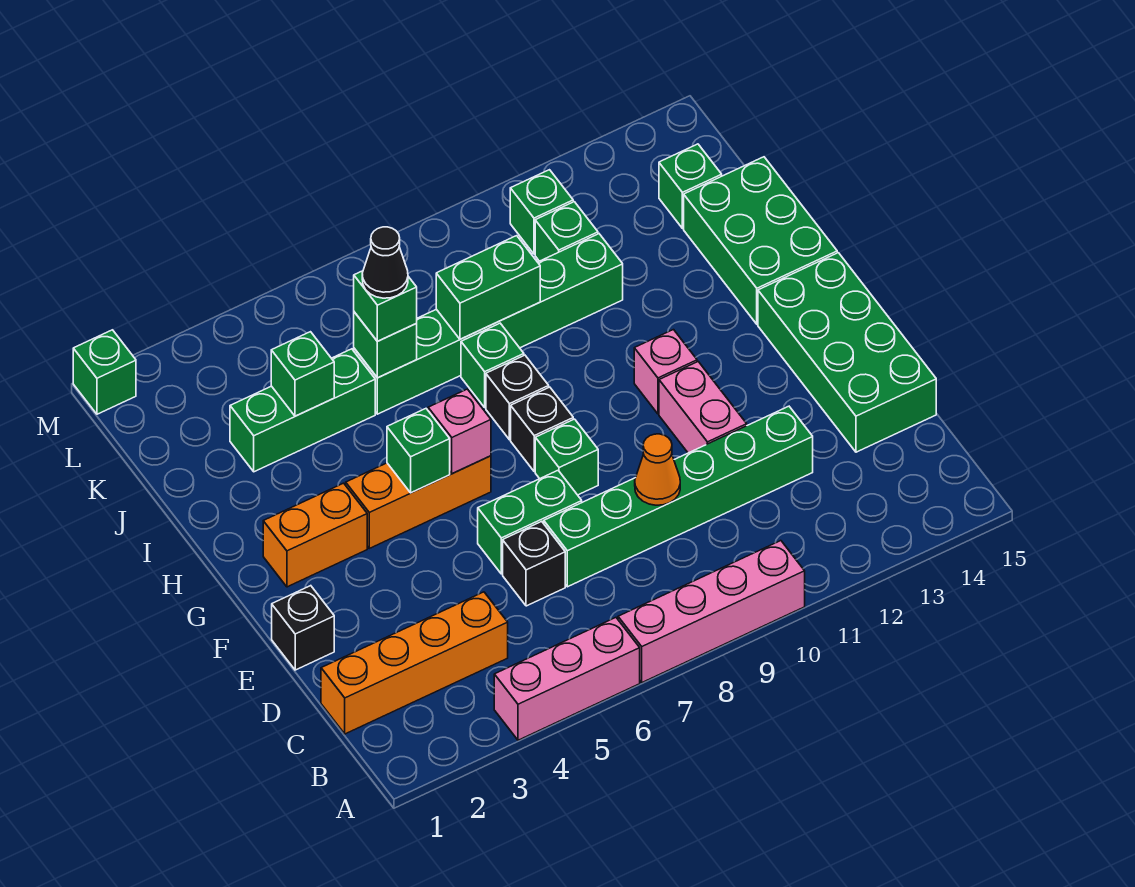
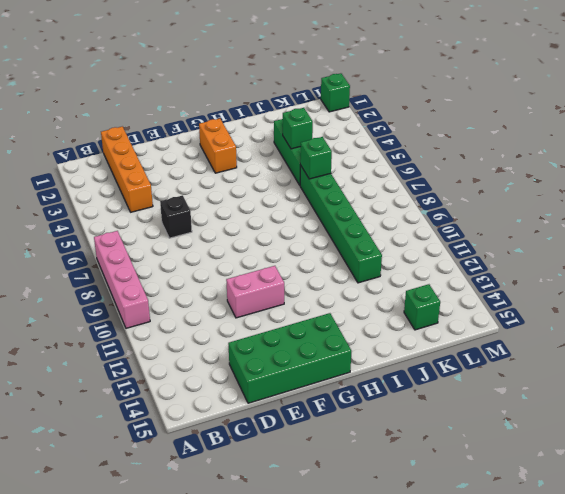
none -> pink 1x3 brick [494,618,640,740]
none -> green 1x6 brick [544,406,813,587]
none -> black 1x1 brick [272,586,334,670]
none -> green 1x2 brick [478,471,582,574]

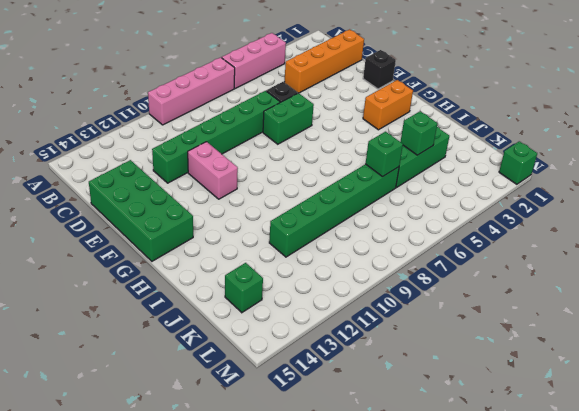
none -> green 1x1 brick [535,419,598,495]
none -> orange 1x3 brick [346,456,491,548]
none -> black 1x1 brick [511,387,573,472]
none -> pink 1x1 brick [634,330,697,414]

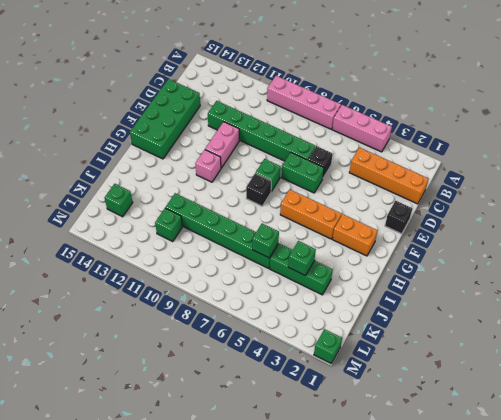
none -> black 1x1 brick [486,355,549,440]
none -> green 2x3 brick [684,157,837,324]
none -> green 1x1 brick [461,323,524,408]
none -> green 1x1 brick [510,170,573,254]

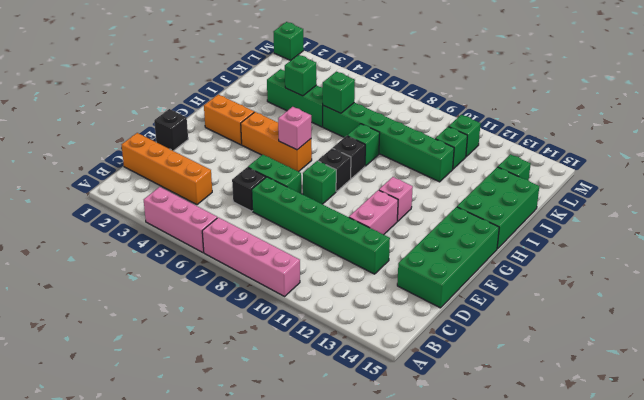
none -> orange 1x1 cone [635,434,680,505]
none -> green 1x1 brick [387,409,450,493]
none -> green 1x2 brick [436,236,540,339]
none -> green 1x1 brick [354,271,417,341]

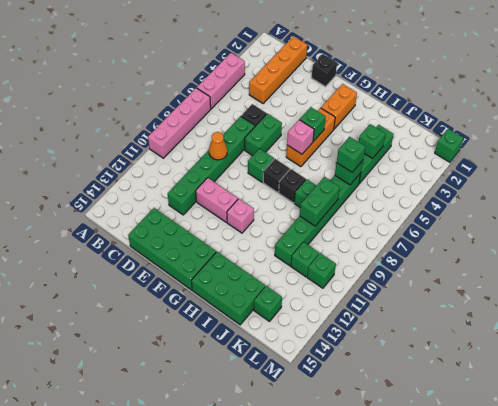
none -> black 1x1 cone [362,227,408,298]

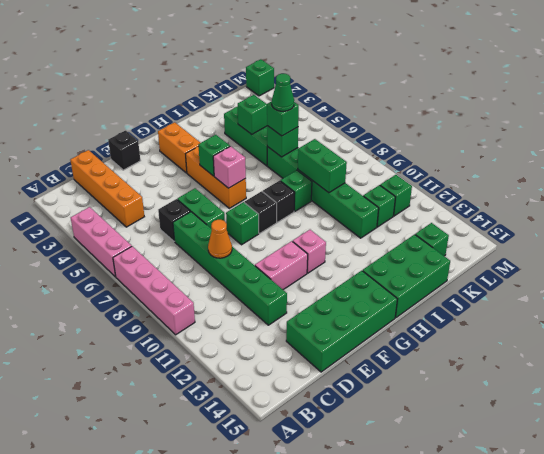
green 1x1 cone [272,74,294,111] -> black 1x1 cone [362,227,408,298]

